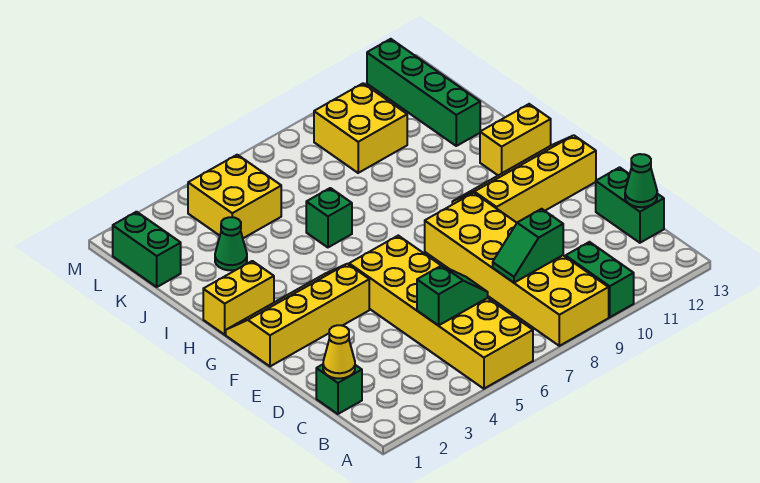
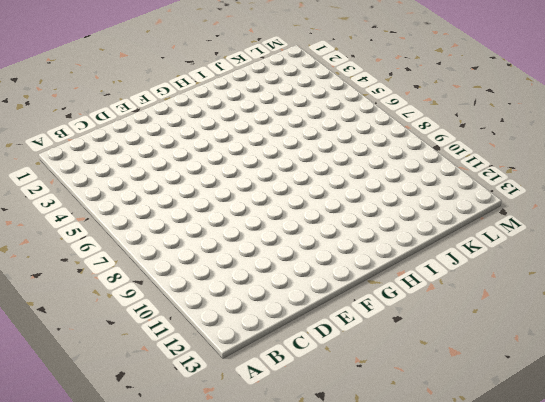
none -> yellow 2x6 brick [349,236,533,389]
none -> yellow 2x6 brick [425,193,609,346]
none -> green 1x2 brick [566,242,634,317]

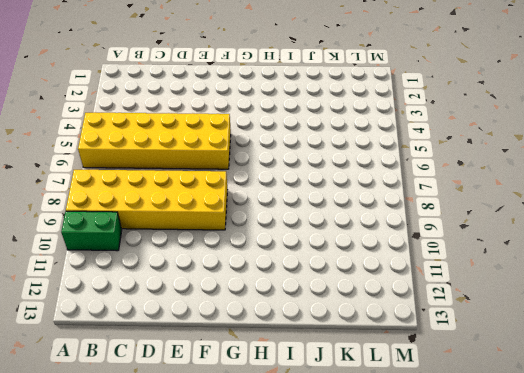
none -> green 1x1 brick [316,364,362,414]
none -> green 1x2 brick [596,167,664,243]
none -> yellow 2x4 slope [226,264,369,366]

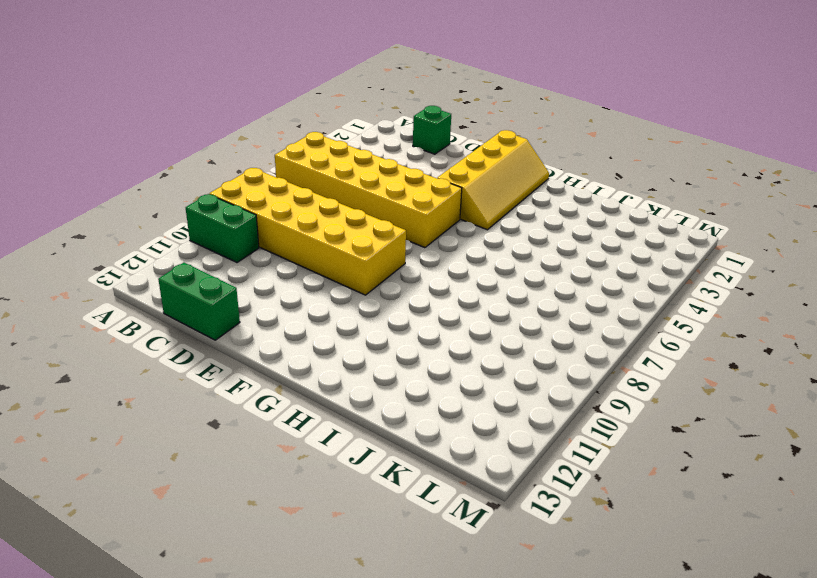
none -> yellow 2x4 slope [452,135,596,223]
none -> yellow 1x2 brick [203,261,274,335]
none -> yellow 1x2 brick [480,104,551,175]

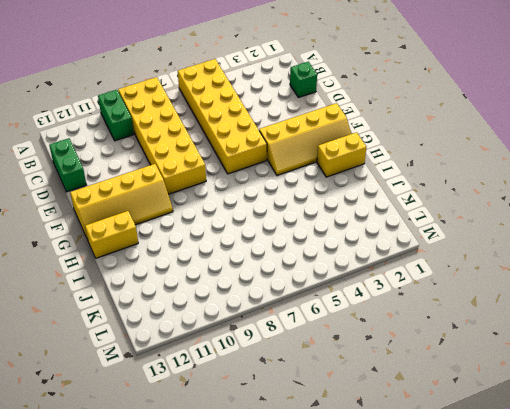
none -> green 1x1 brick [306,188,352,247]
none -> green 1x1 cone [215,217,247,270]
none -> green 1x4 brick [367,39,480,146]

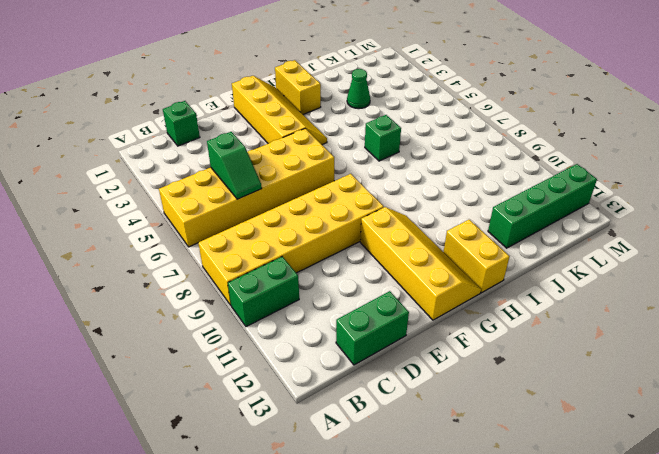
none -> green 1x2 brick [113,212,181,287]
none -> yellow 2x2 brick [188,155,281,238]
none -> yellow 2x2 brick [314,83,407,173]

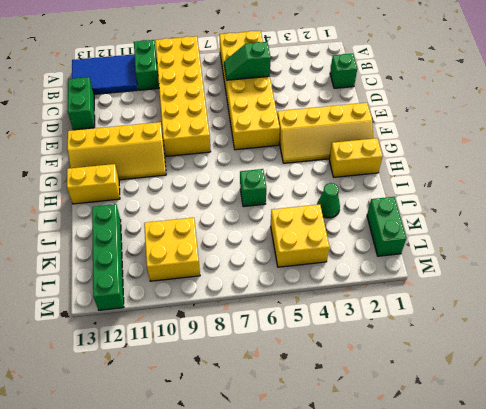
blue 2x3 tile [72,54,138,94] -> none
none -> yellow 1x1 cone [323,325,355,378]
none -> green 1x2 slope [493,209,563,283]
none -> green 1x1 cone [625,154,657,207]

